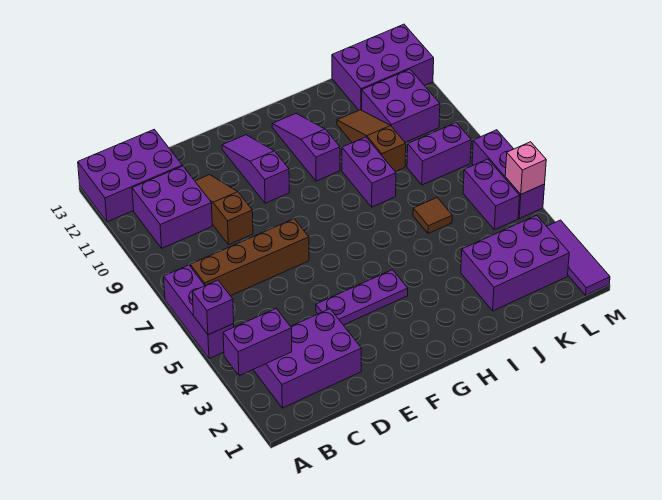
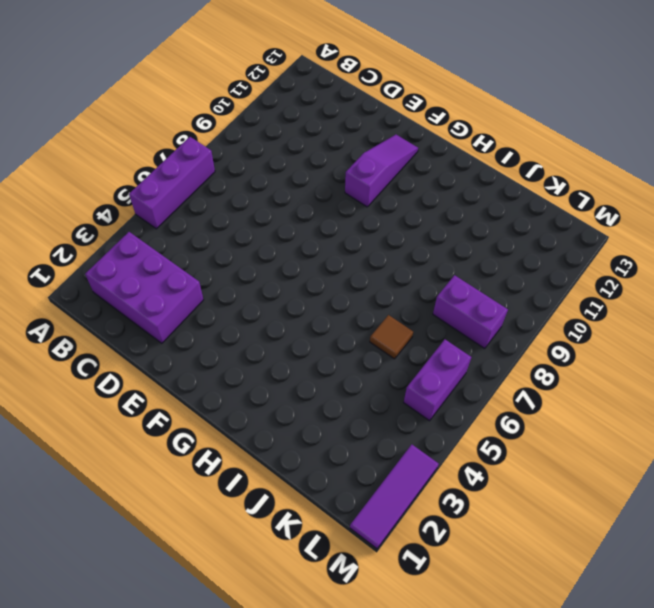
none -> purple 2x3 brick [78,130,182,222]
none -> brown 1x4 brick [190,219,309,296]
none -> purple 2x2 brick [132,166,212,248]

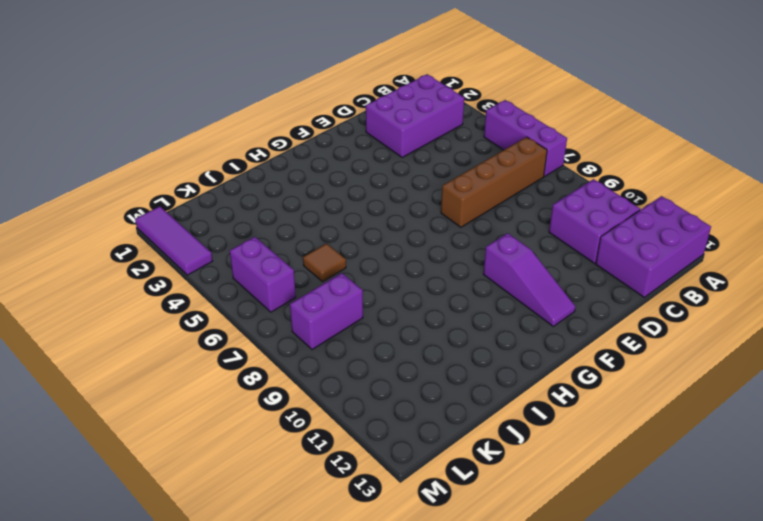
none -> brown 1x3 slope [195,175,253,245]
none -> purple 1x3 plate [316,270,408,325]
none -> purple 1x3 slope [272,113,340,181]

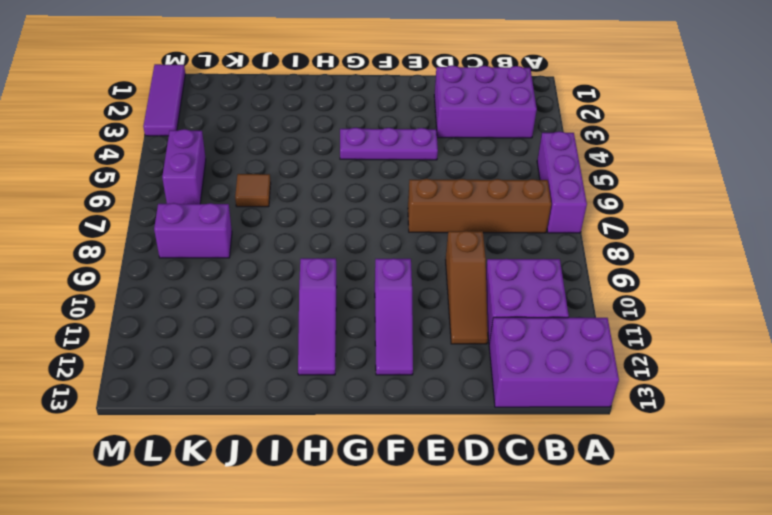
none -> purple 1x2 brick [342,137,396,207]
none -> purple 2x3 brick [461,215,569,311]
none -> brown 1x3 slope [337,110,406,172]

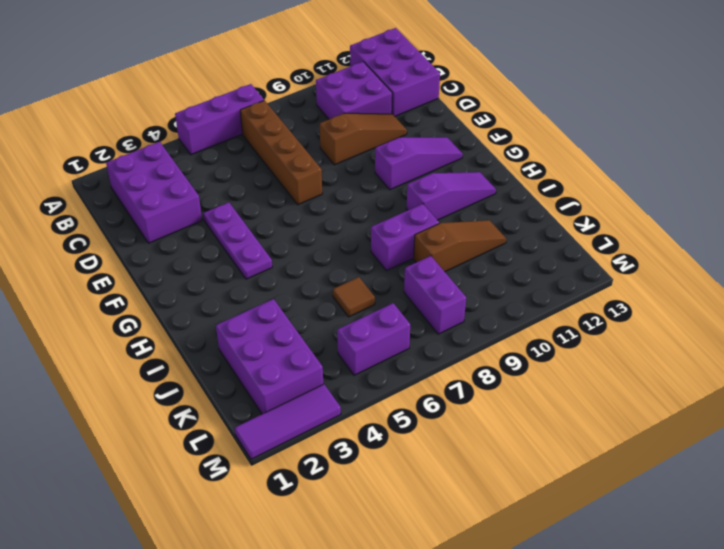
none -> purple 2x2 brick [362,69,440,142]
none -> purple 2x3 brick [332,24,434,110]
none -> purple 1x3 brick [472,130,545,219]

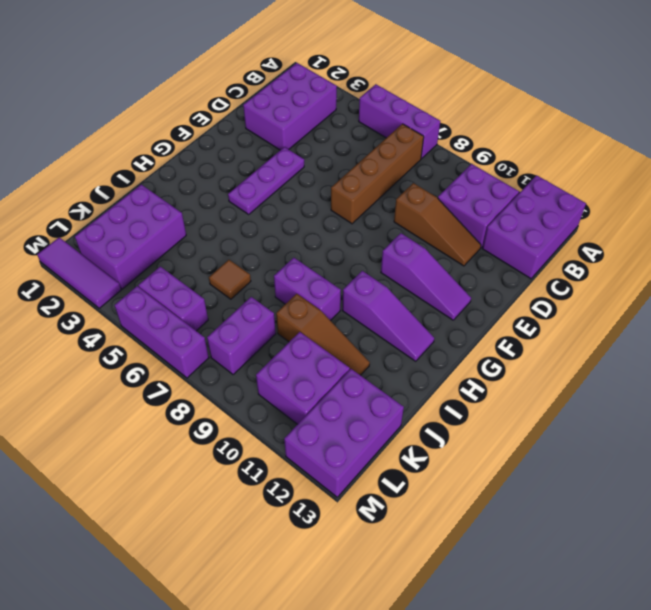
none -> purple 1x2 brick [223,309,292,376]
none -> purple 1x1 brick [192,280,234,335]
none -> pink 1x1 brick [505,142,546,194]

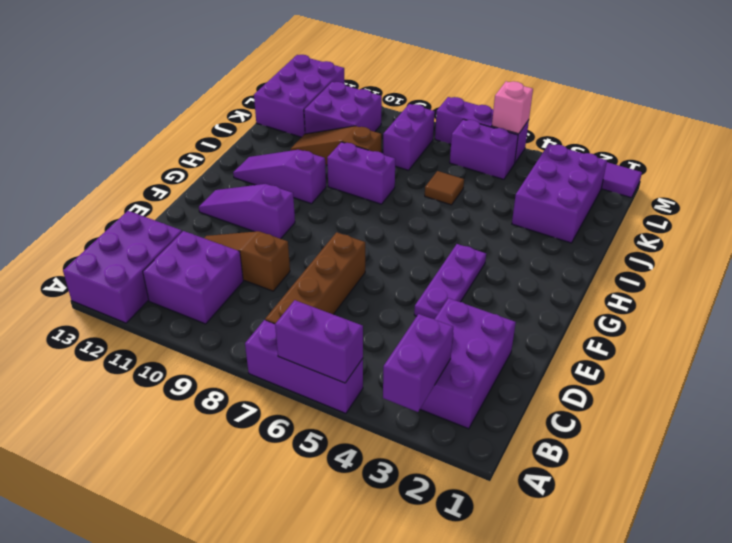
purple 1x2 brick [275,300,363,383] -> purple 1x1 brick [192,280,234,335]

